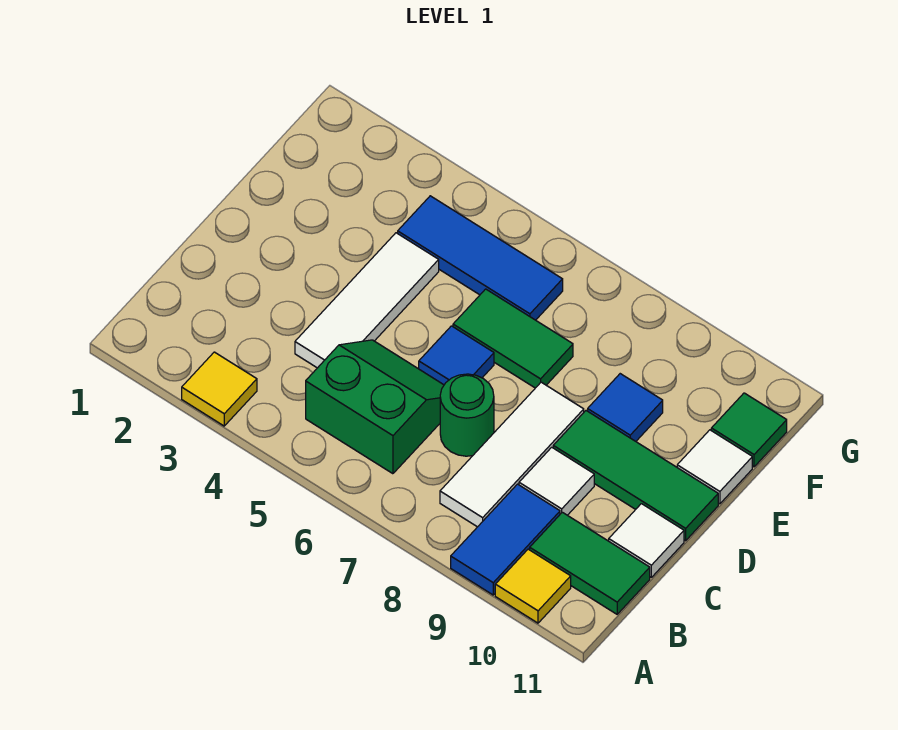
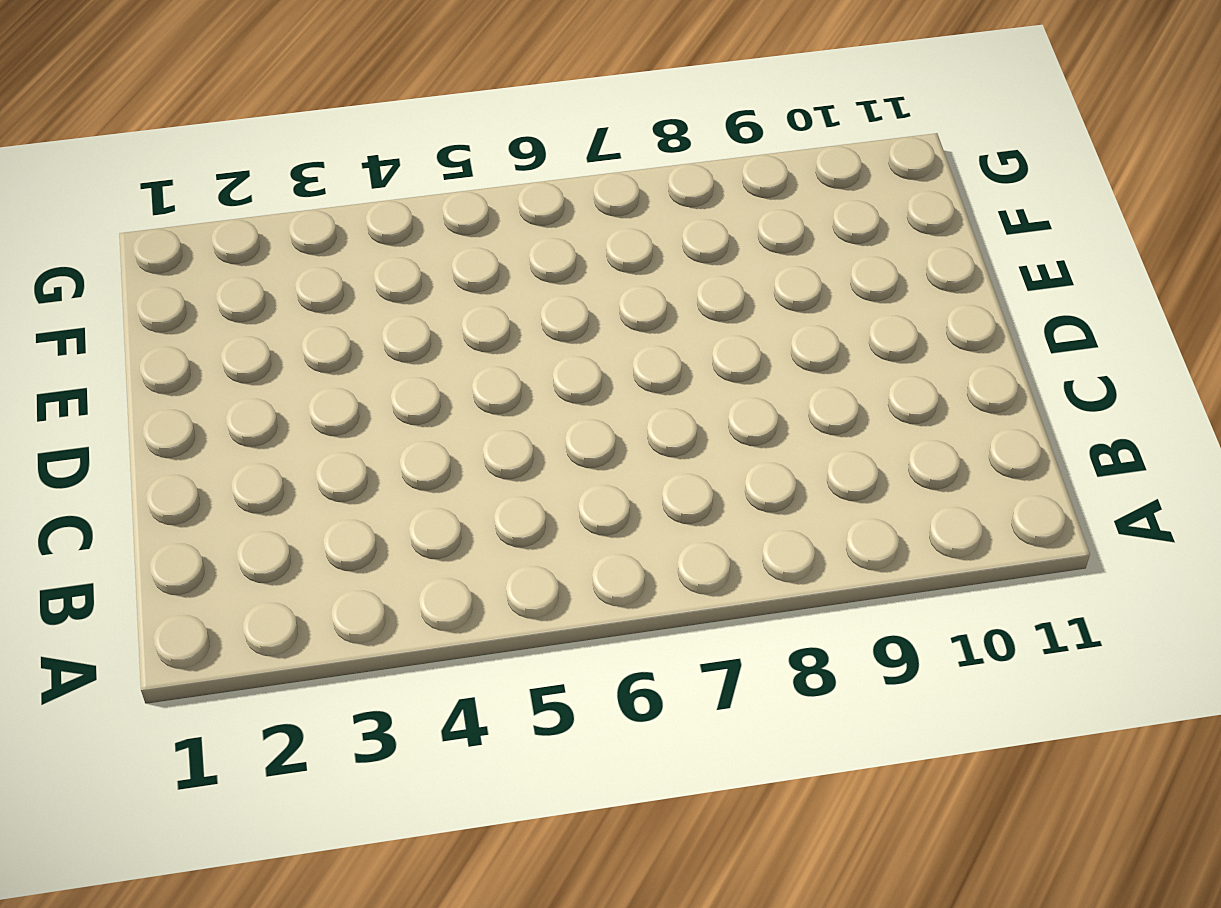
none -> yellow 1x1 tile [182,352,257,426]
none -> blue 1x2 tile [451,484,560,595]
none -> yellow 1x1 tile [495,549,571,623]

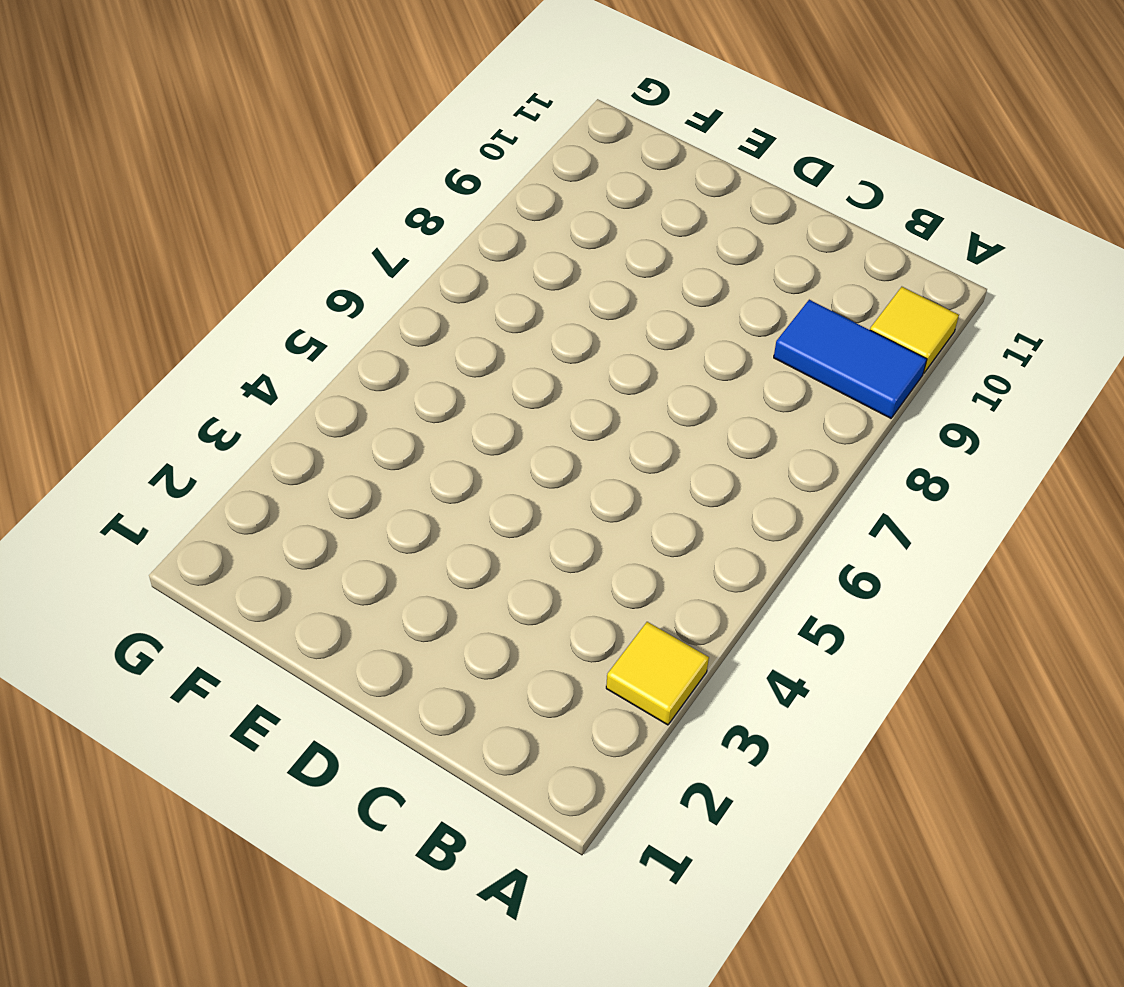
none -> green 2x2 slope [306,340,444,474]
none -> white 1x3 tile [440,382,584,527]
none -> green 1x2 tile [530,512,650,614]

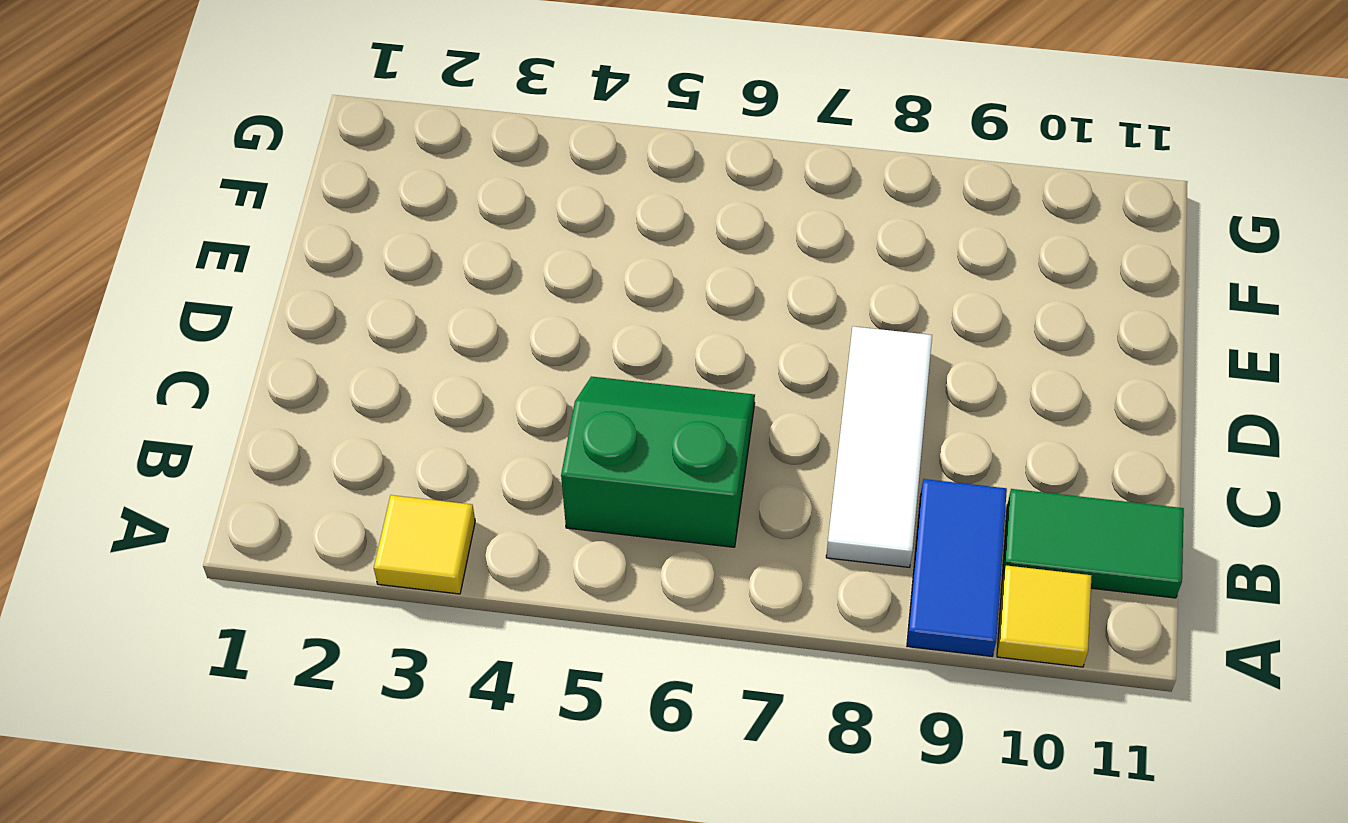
none -> white 1x3 tile [295,233,439,368]
none -> green 1x1 round brick [440,374,494,456]
none -> white 1x1 tile [519,447,594,515]

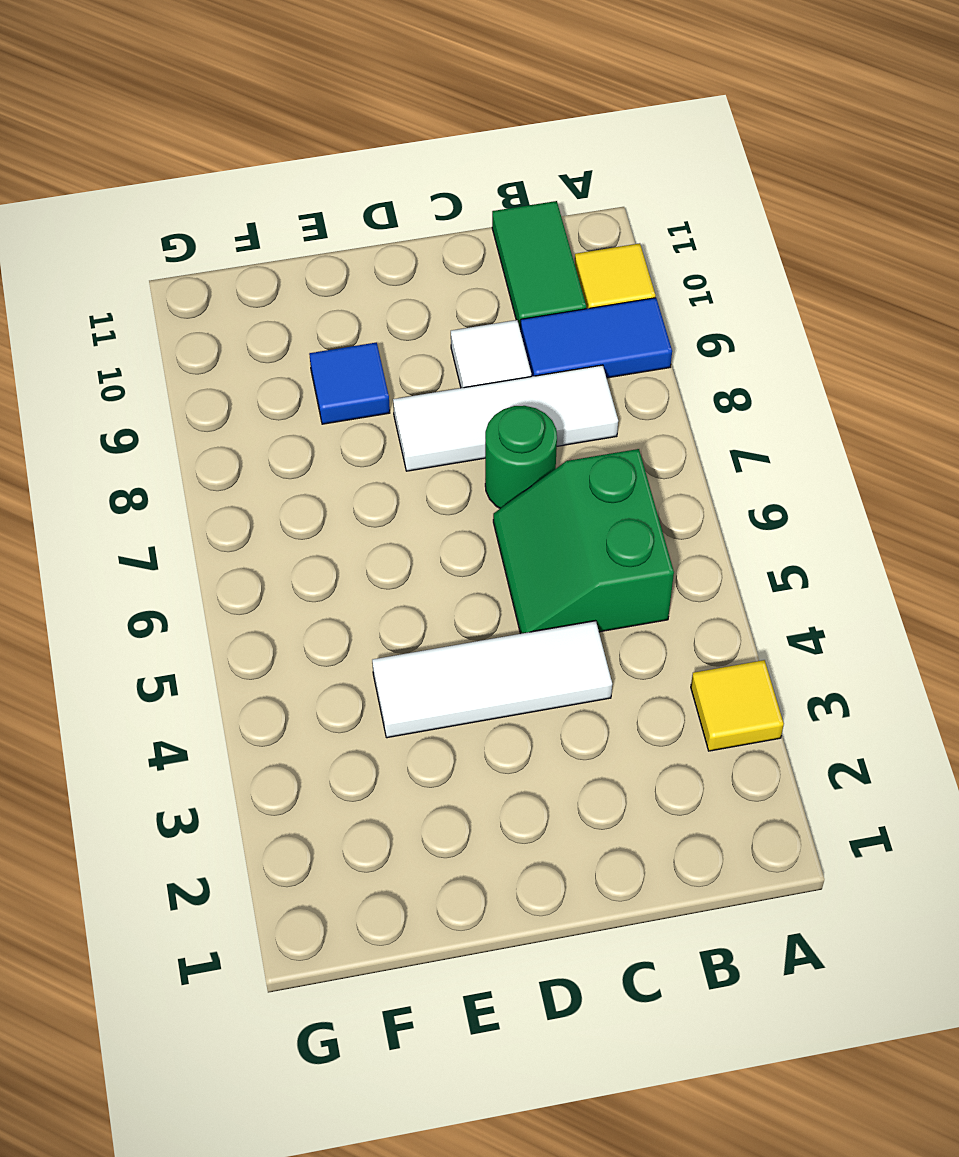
none -> white 1x1 tile [609,504,684,577]
none -> blue 1x1 tile [419,326,494,385]
none -> green 1x3 tile [553,411,718,541]

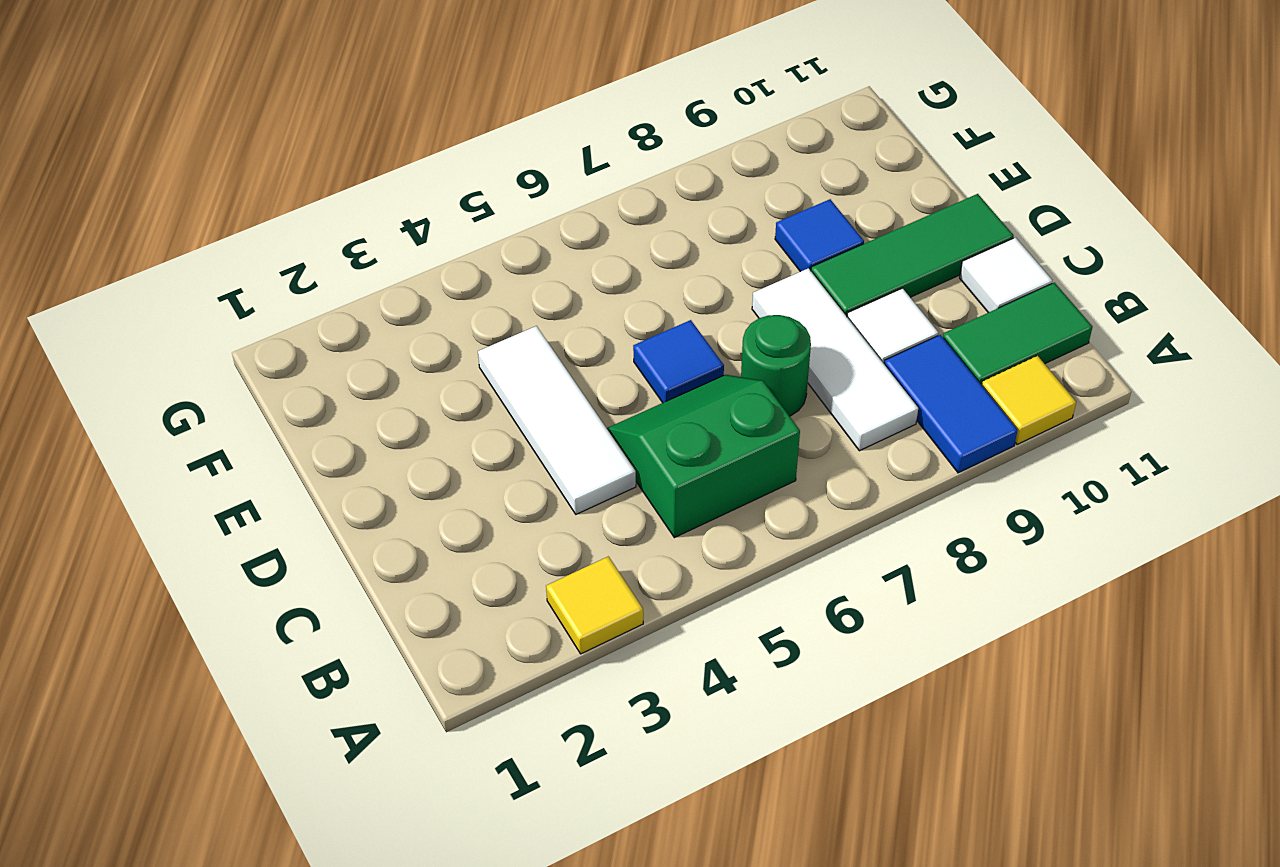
none -> green 1x2 tile [453,289,573,388]
none -> white 1x1 tile [677,430,752,504]
none -> blue 1x3 tile [398,196,563,320]

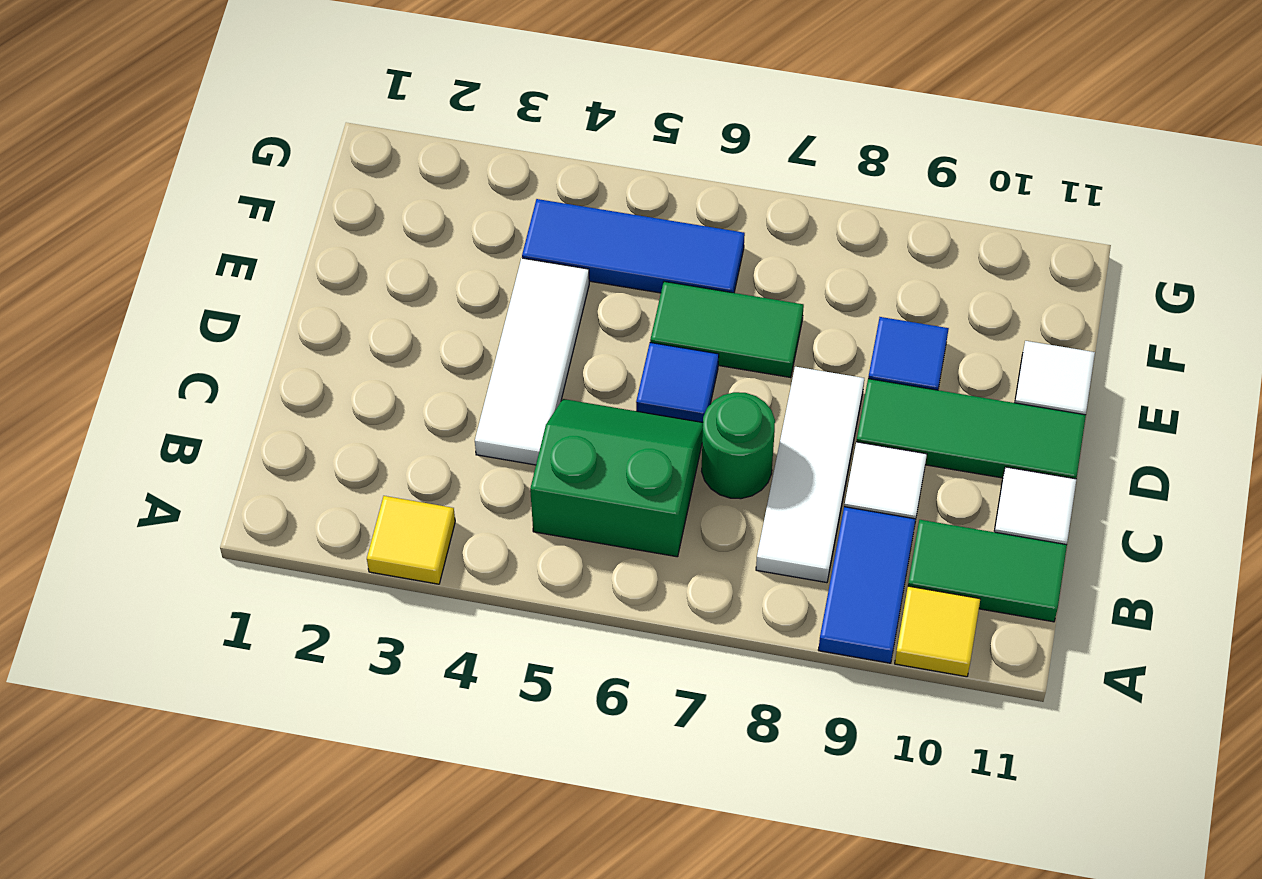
none -> green 1x1 tile [711,393,787,467]

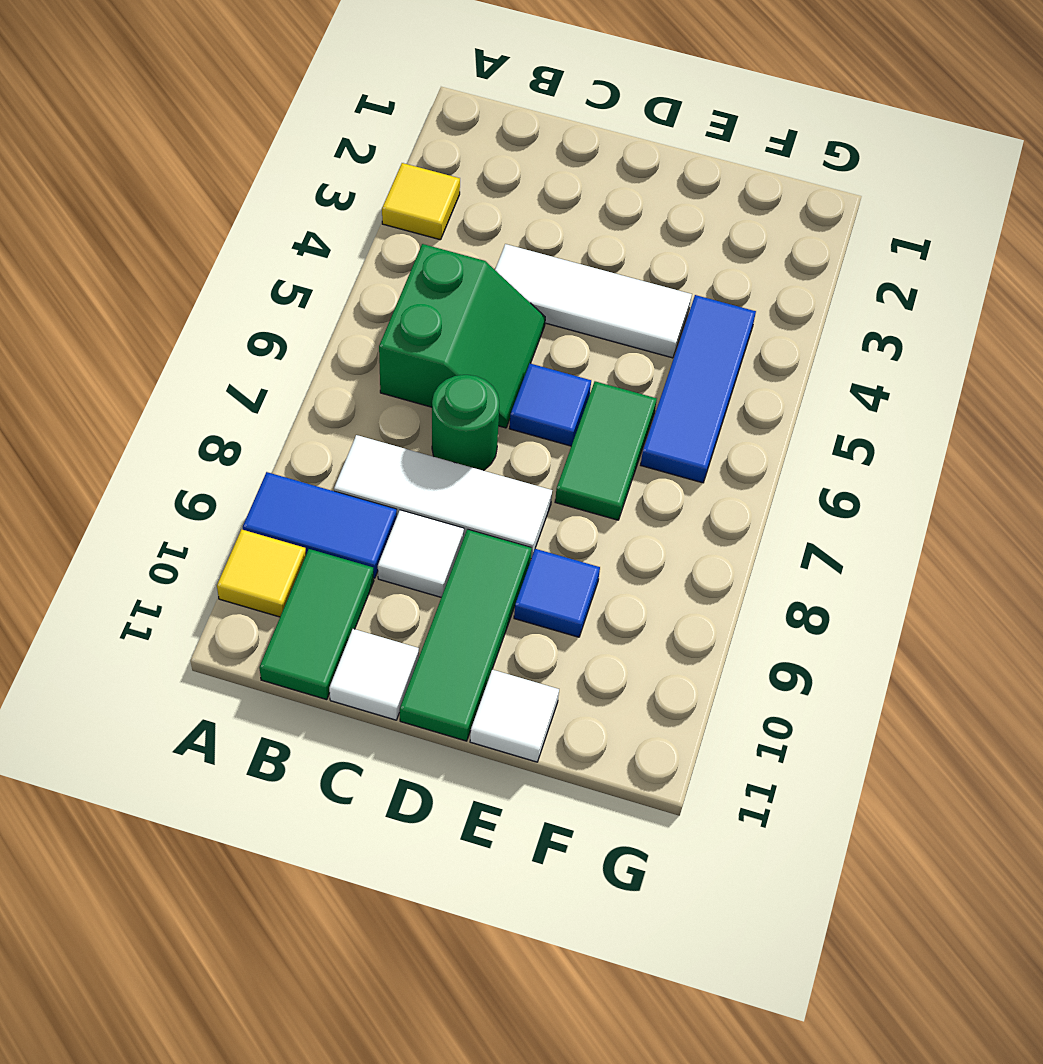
none -> green 1x1 tile [711,393,787,467]

